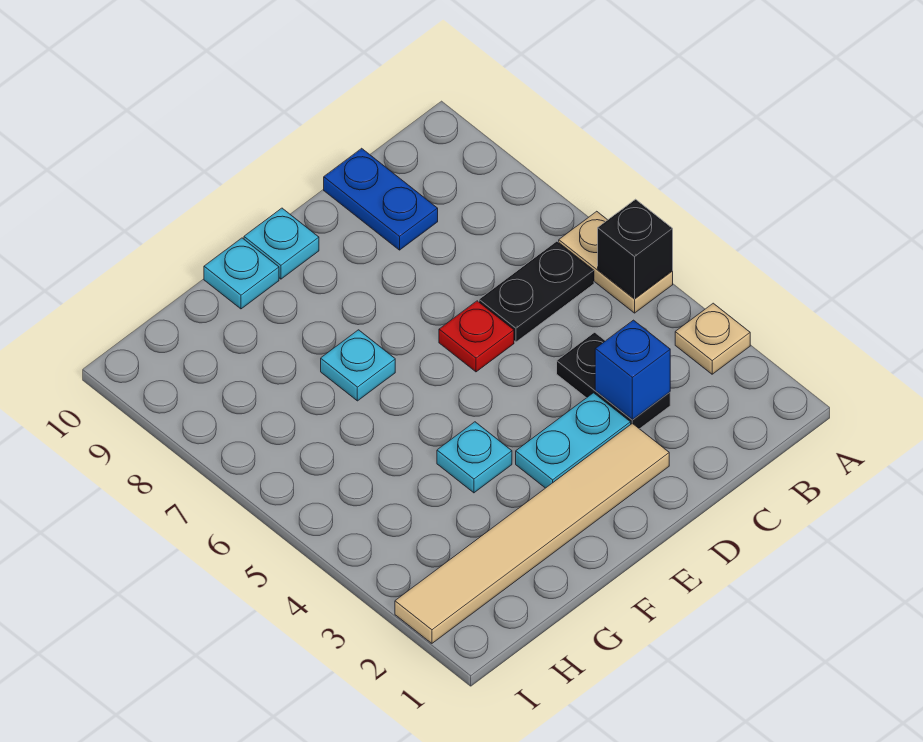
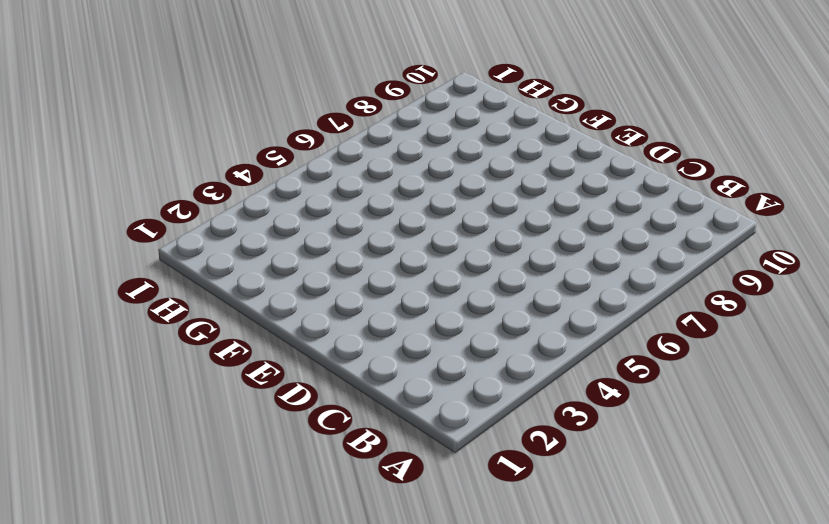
none -> tan 1x1 plate [675,303,750,374]
none -> tan 1x2 plate [559,211,673,313]
none -> black 1x2 plate [479,241,594,342]

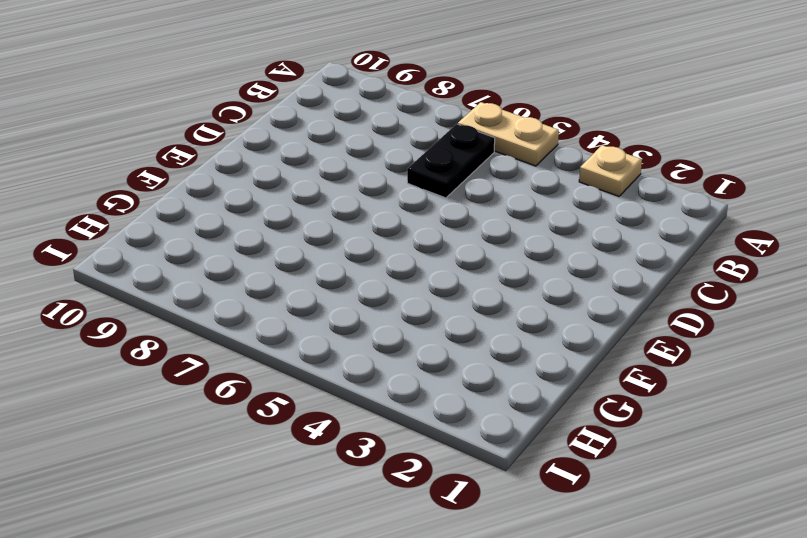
none -> black 1x2 plate [557,332,670,429]
none -> blue 1x2 plate [324,148,438,250]
none -> tan 1x6 tile [395,423,669,643]

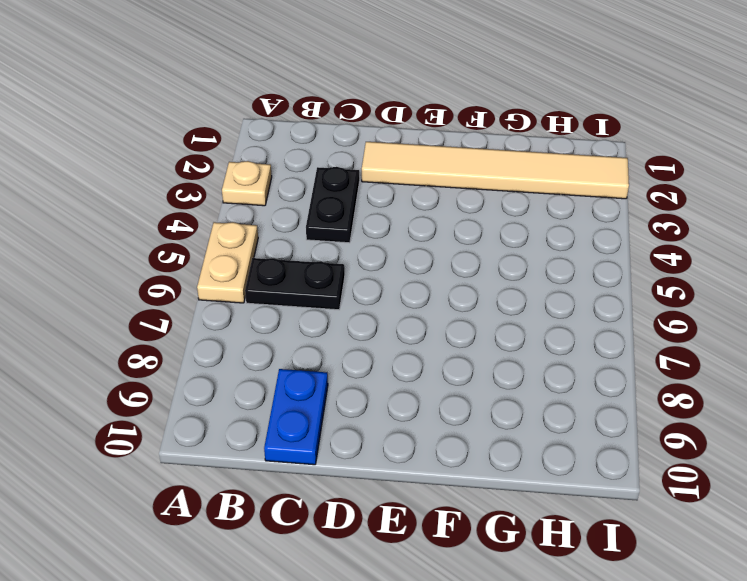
none -> cyan 1x2 plate [516,393,631,488]
none -> red 1x1 plate [439,301,514,372]
none -> cyan 1x1 plate [244,208,319,279]

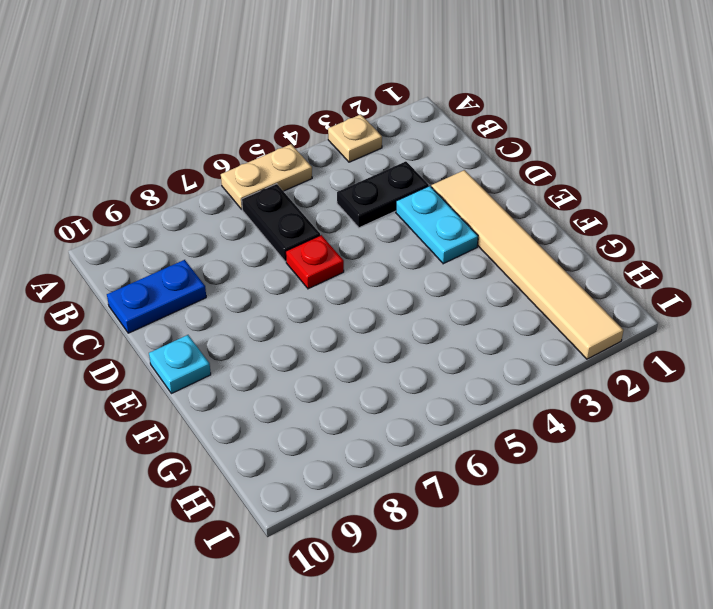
none -> cyan 1x1 plate [437,422,512,493]
none -> cyan 1x1 plate [321,330,395,401]
none -> cyan 1x1 plate [204,238,279,309]

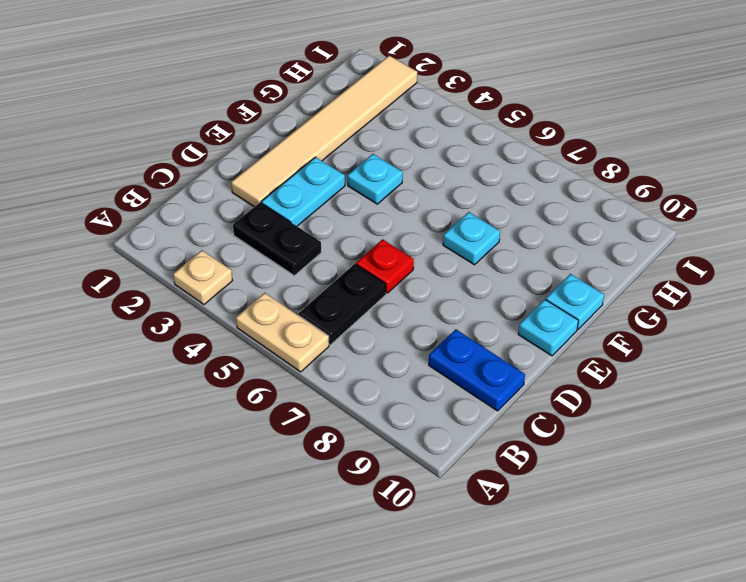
none -> black 1x1 brick [598,199,673,299]
none -> blue 1x1 brick [595,320,670,420]

